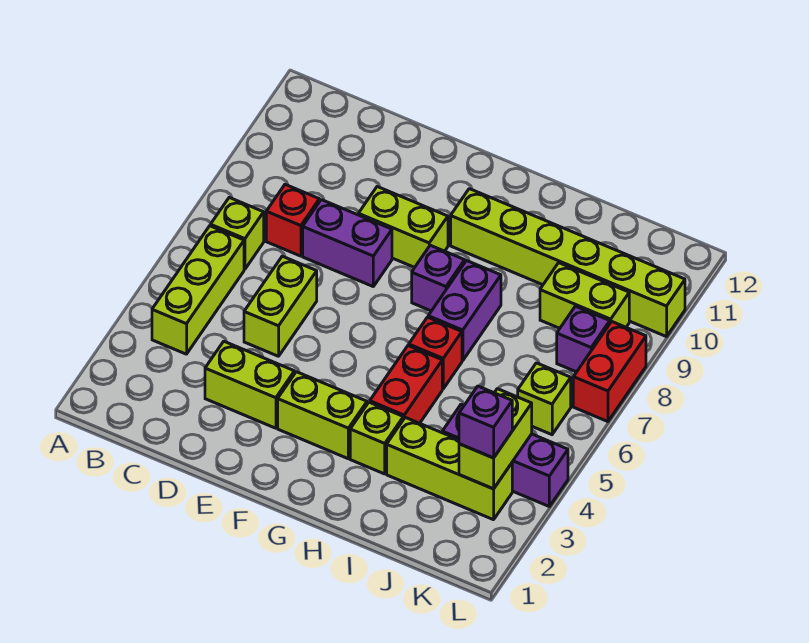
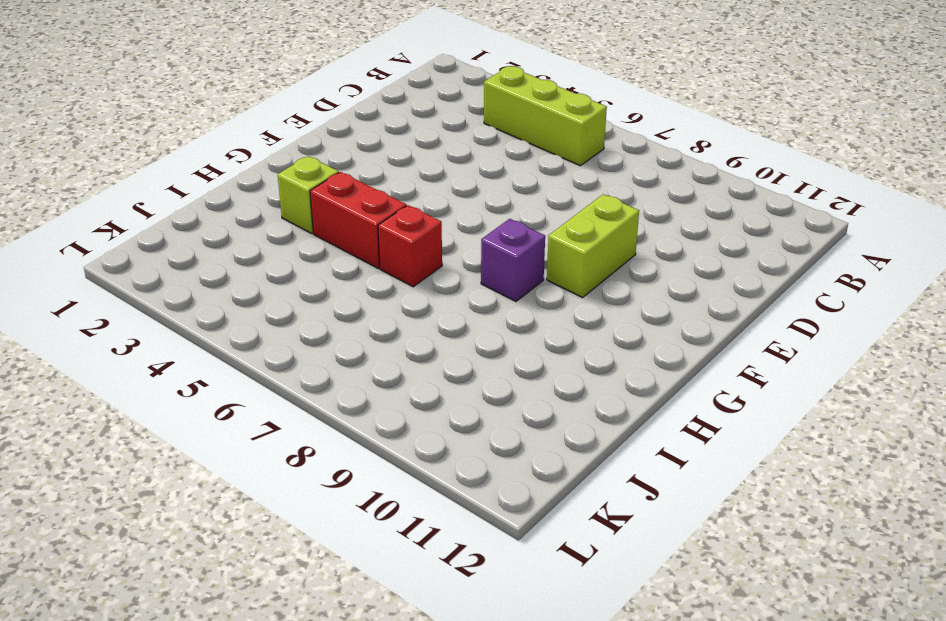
none -> lime 1x1 brick [211,198,264,269]
none -> red 1x1 brick [266,184,319,256]
none -> lime 1x2 brick [205,341,294,428]

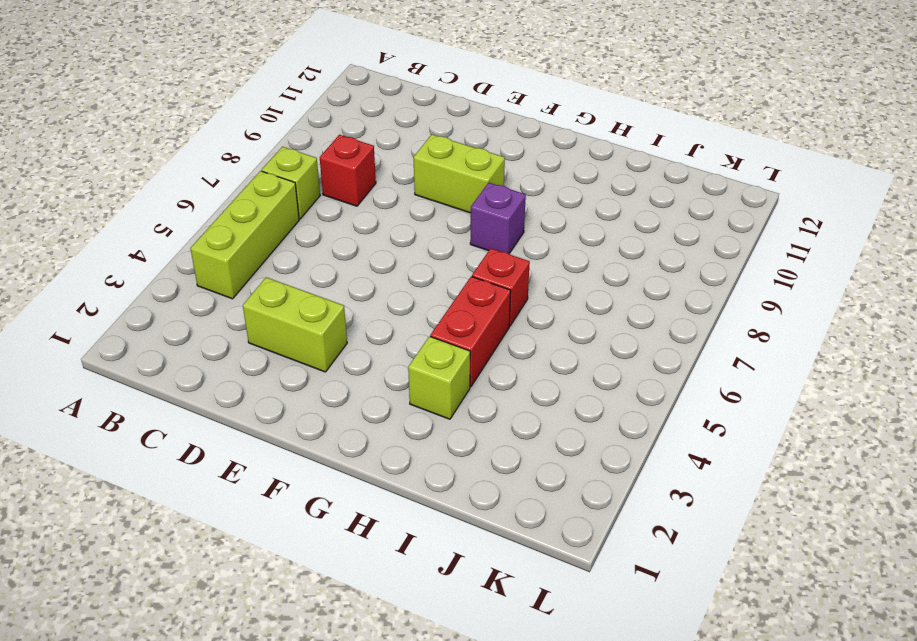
none -> lime 1x2 brick [244,256,317,356]
none -> purple 1x2 brick [303,200,392,286]
none -> lime 1x2 brick [278,372,367,459]

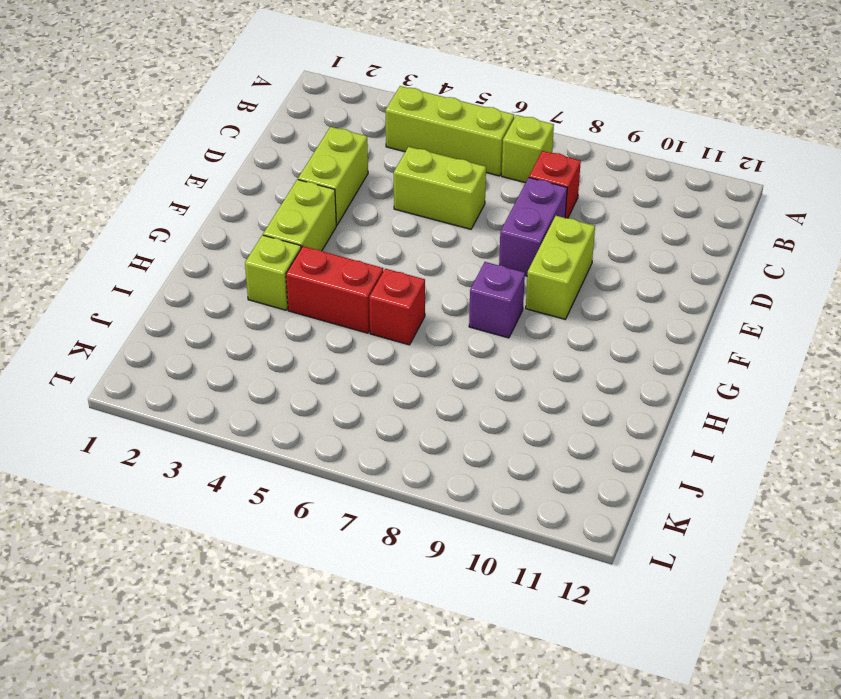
none -> lime 1x6 brick [451,189,685,337]
none -> purple 1x2 brick [428,261,501,361]
none -> lime 1x3 brick [387,417,512,520]

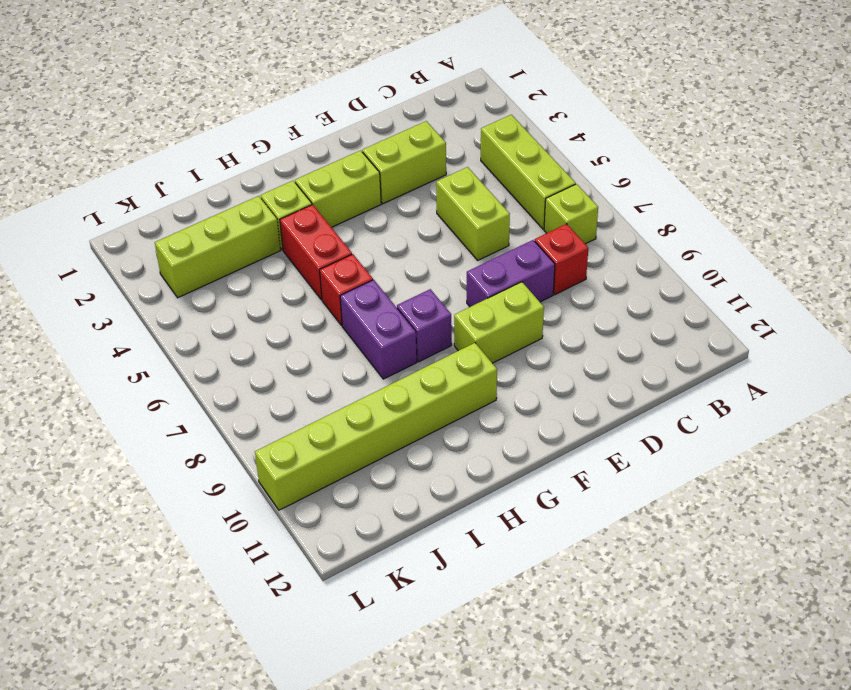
none -> purple 1x3 brick [442,404,568,506]
none -> lime 1x2 brick [540,263,629,328]
none -> lime 1x1 brick [518,363,571,435]

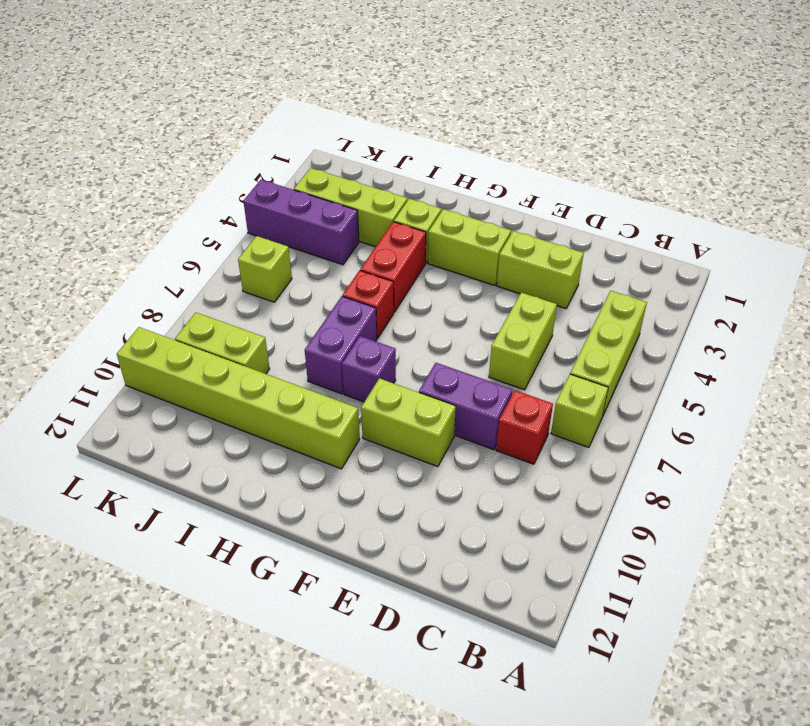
none -> purple 1x1 brick [557,306,610,372]
none -> red 1x2 brick [573,322,646,422]
none -> lime 1x2 brick [459,389,532,489]

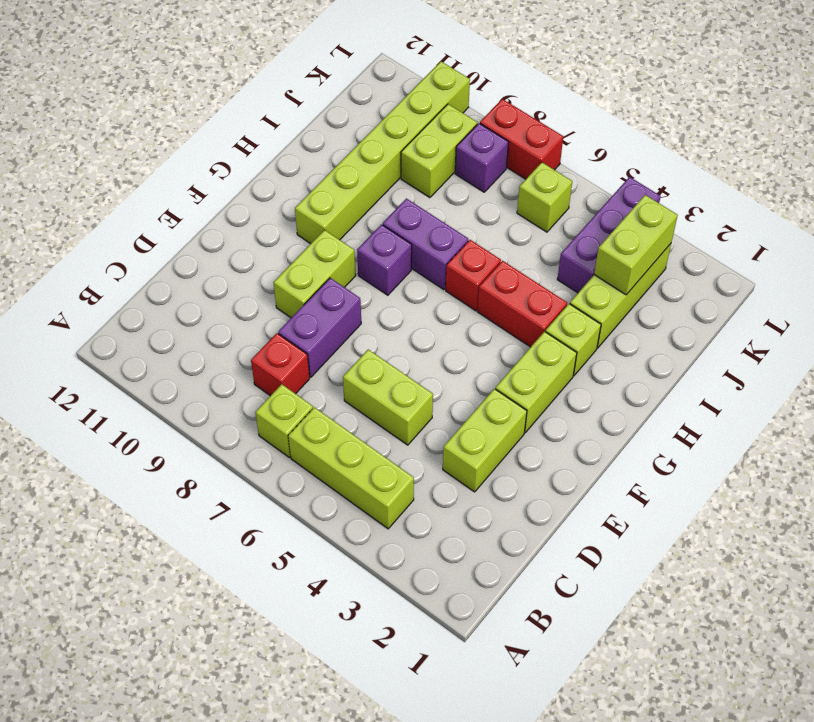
lime 1x2 brick [594,195,678,295] -> lime 1x2 brick turned to [459,389,532,489]
none -> purple 1x1 brick [459,386,512,458]

